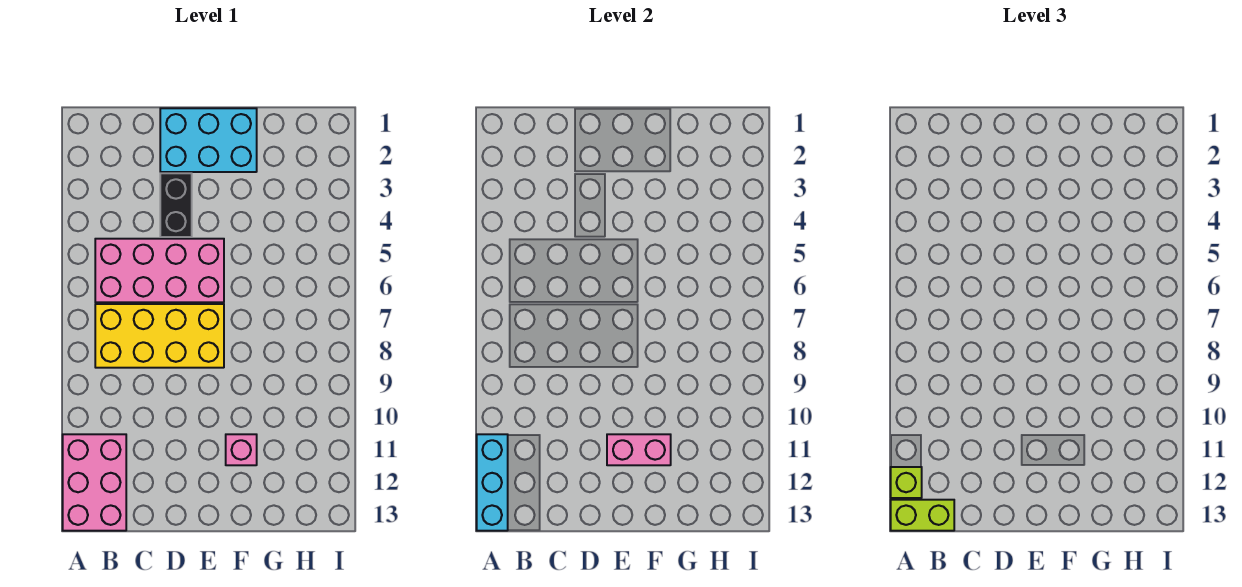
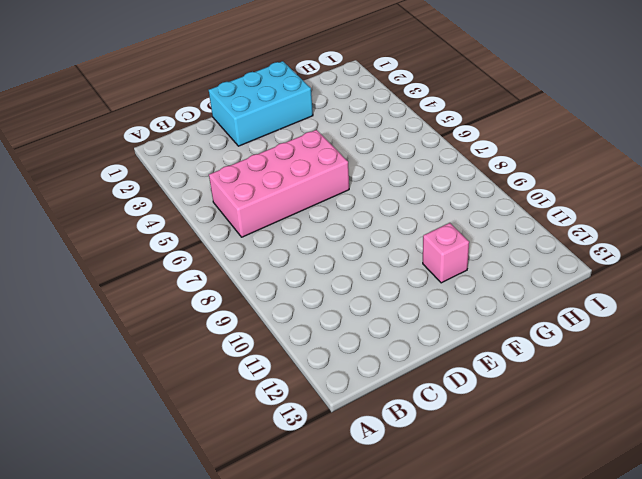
none -> pink 2x3 brick [63,434,126,531]
none -> yellow 2x4 brick [95,304,224,368]

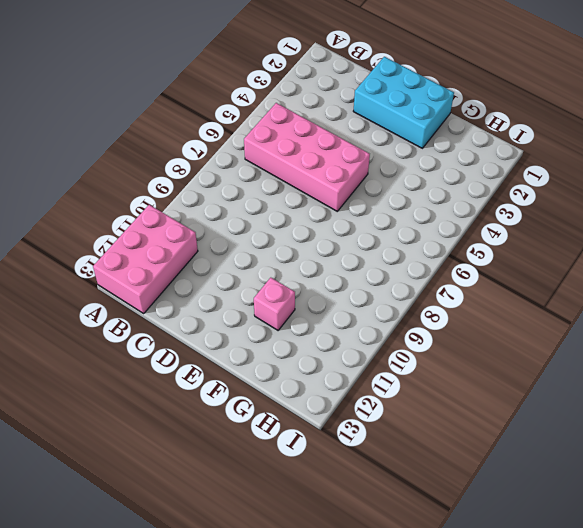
none -> yellow 2x4 brick [95,304,224,368]
none -> black 1x2 brick [160,173,192,237]

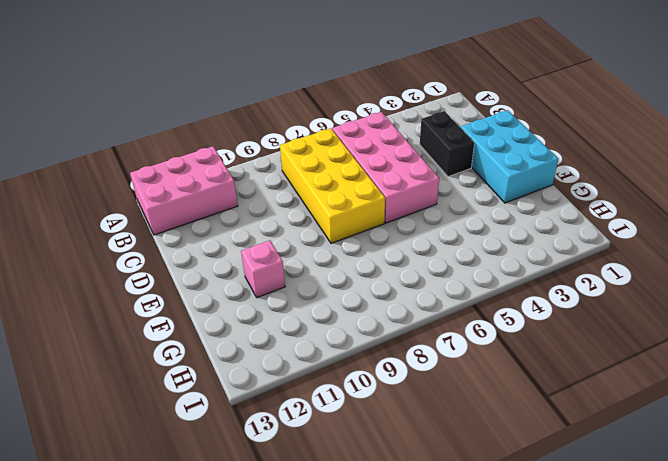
black 1x2 brick [420,111,475,177] -> black 1x2 brick turned to [160,173,192,237]
none -> cyan 1x3 brick [477,434,508,531]
none -> pink 1x2 brick [607,434,671,465]

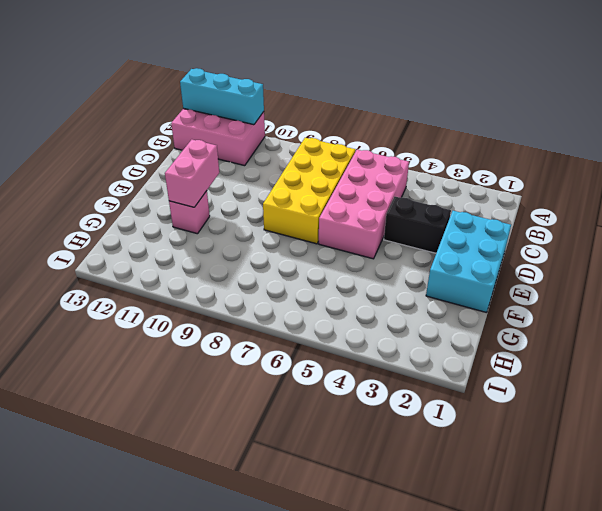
none -> lime 1x1 brick [891,467,922,498]
none -> lime 1x2 brick [891,500,954,531]

